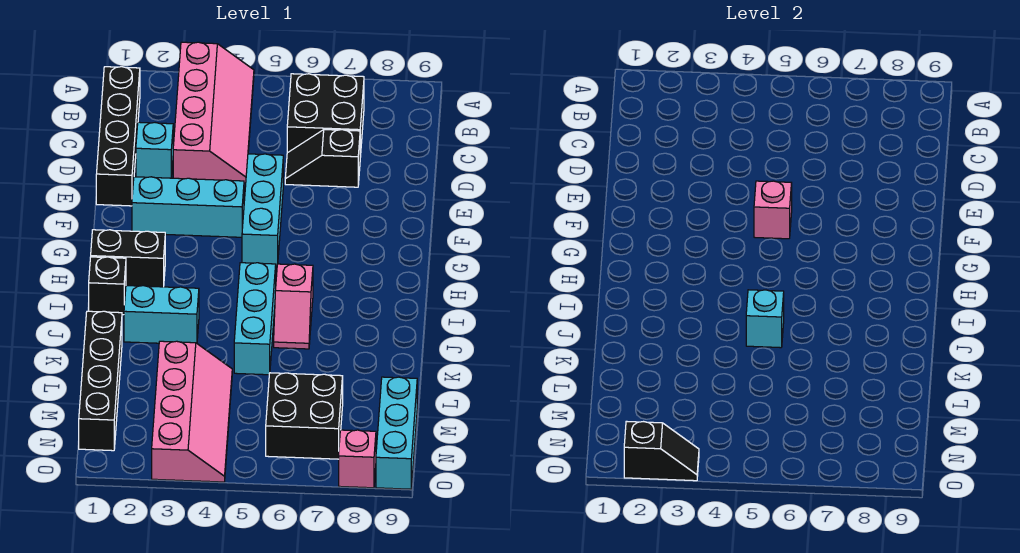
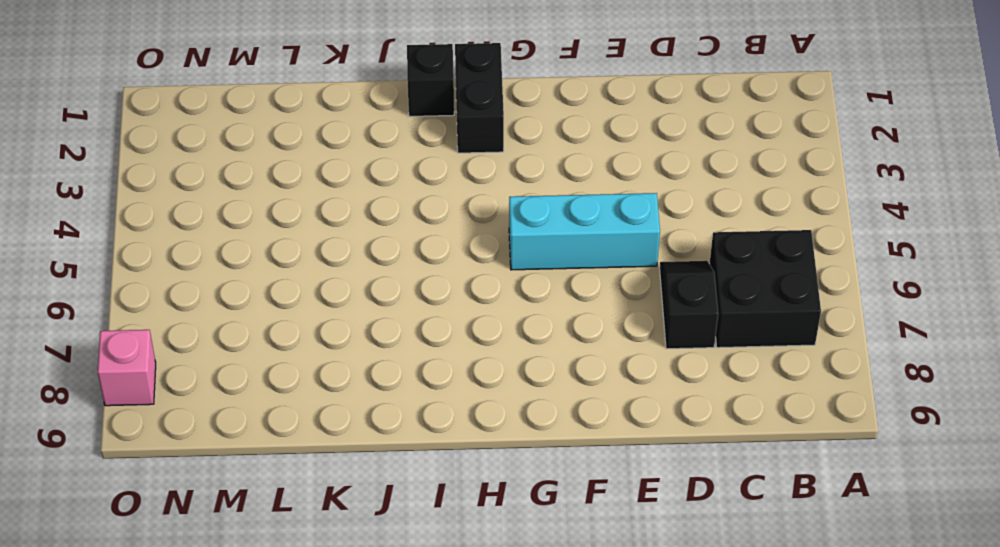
none -> pink 2x4 slope [173,42,254,183]
none -> black 1x4 brick [96,67,140,206]
none -> cyan 1x1 brick [136,122,173,178]

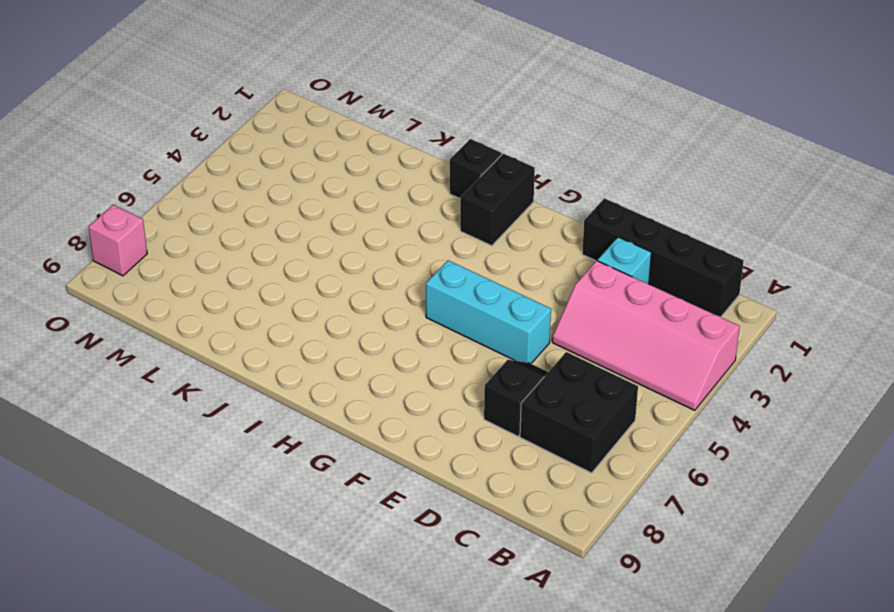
none -> cyan 1x3 brick [132,177,244,237]
none -> cyan 1x3 brick [234,263,276,375]
none -> pink 1x2 slope [274,264,313,349]

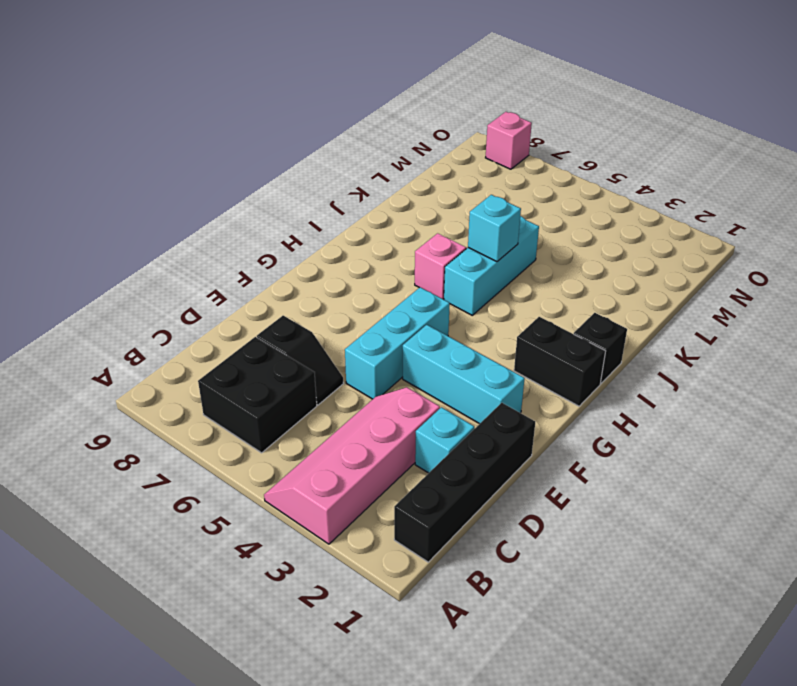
none -> cyan 1x2 brick [124,286,199,343]
none -> black 1x4 brick [79,311,122,451]
none -> pink 2x4 slope [152,341,232,482]

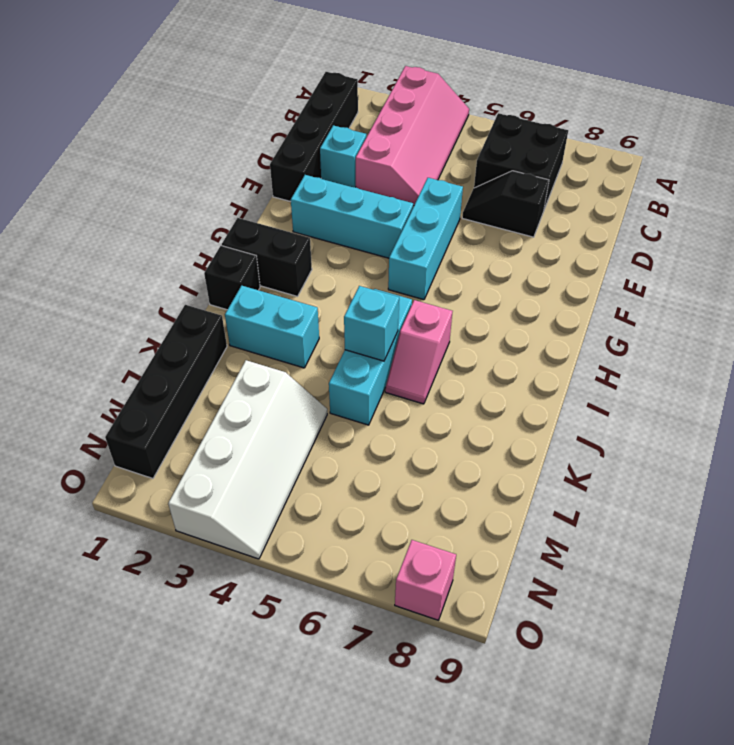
white 2x4 slope [168,360,327,559] -> pink 2x4 slope [152,341,232,482]
none -> black 2x2 brick [266,373,343,459]
none -> cyan 1x3 brick [376,377,417,489]
none -> pink 1x1 brick [754,181,792,239]

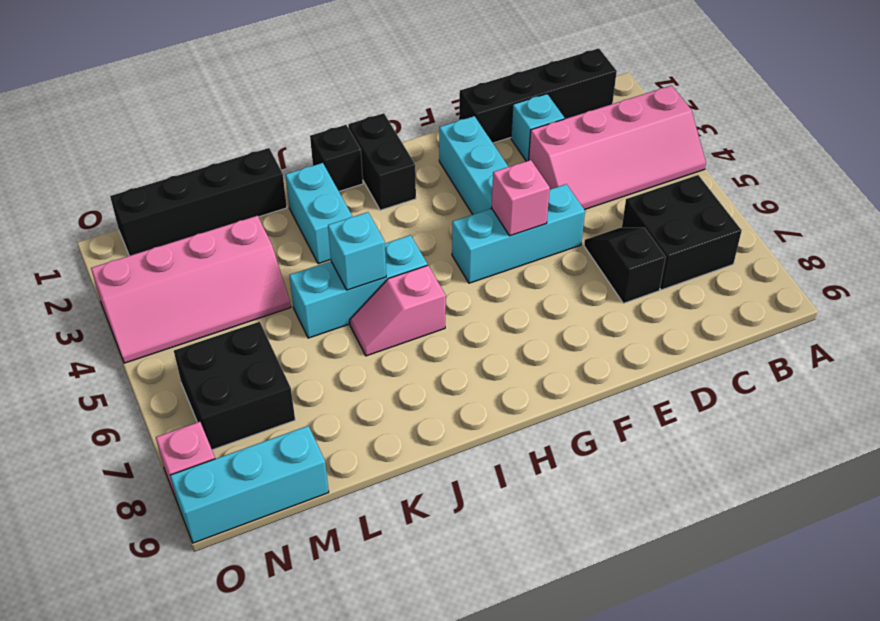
none -> black 1x2 slope [624,421,699,481]

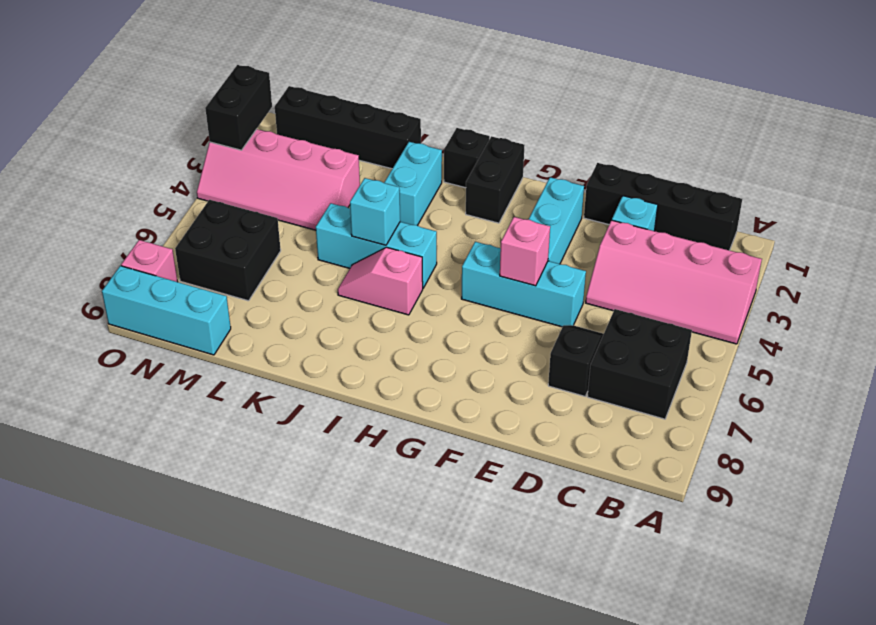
black 1x2 brick [205,65,272,150] -> black 1x2 slope [624,421,699,481]

